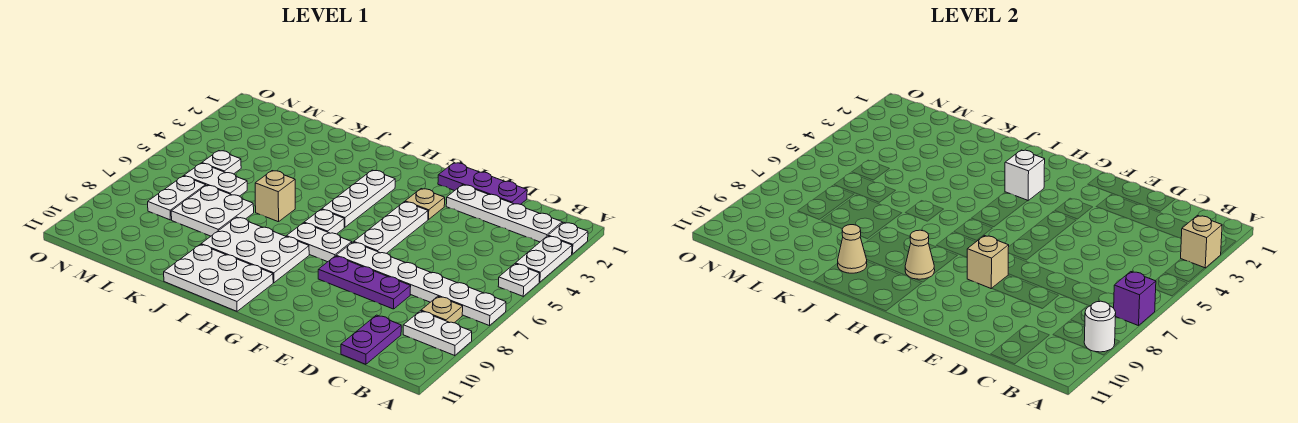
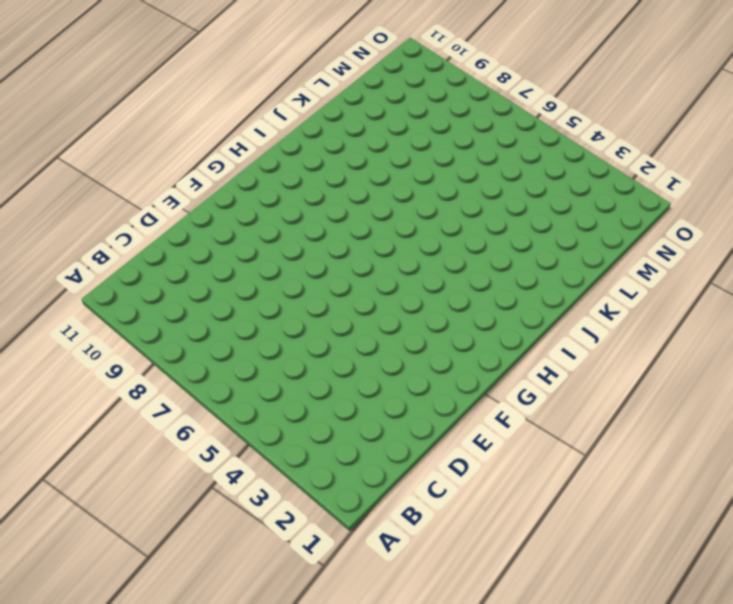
none -> white 1x1 plate [548,222,588,254]
none -> white 1x2 plate [515,236,572,282]
none -> white 1x1 plate [498,264,540,296]

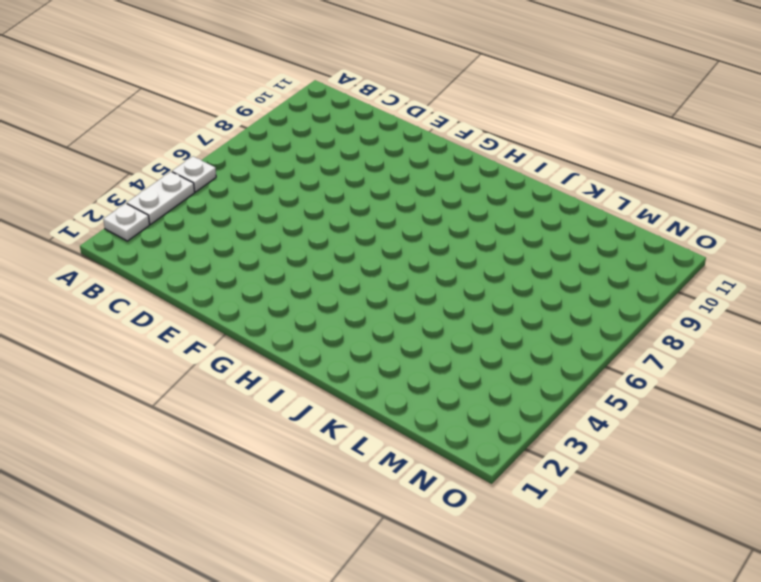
none -> white 1x6 plate [336,242,506,326]
none -> white 1x2 plate [403,311,472,356]
none -> white 1x4 plate [446,185,562,242]

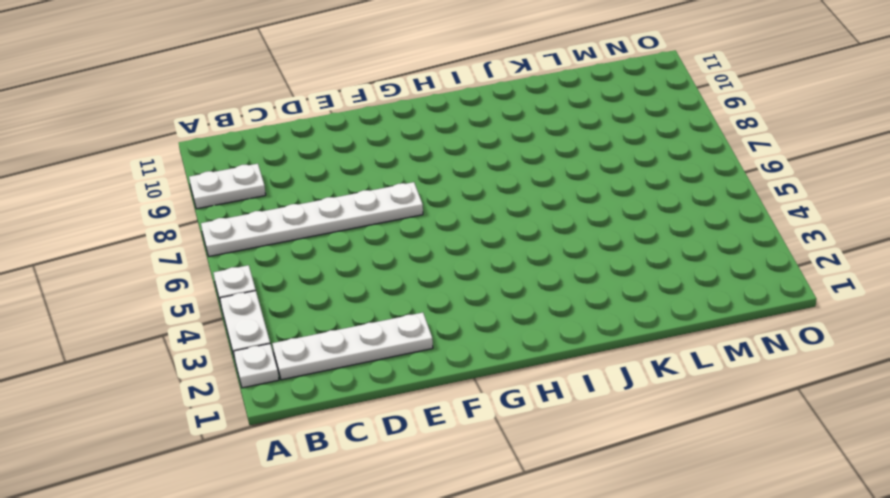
none -> tan 1x1 plate [421,296,463,323]
none -> purple 1x2 plate [341,315,401,364]
none -> purple 1x3 plate [438,163,527,204]

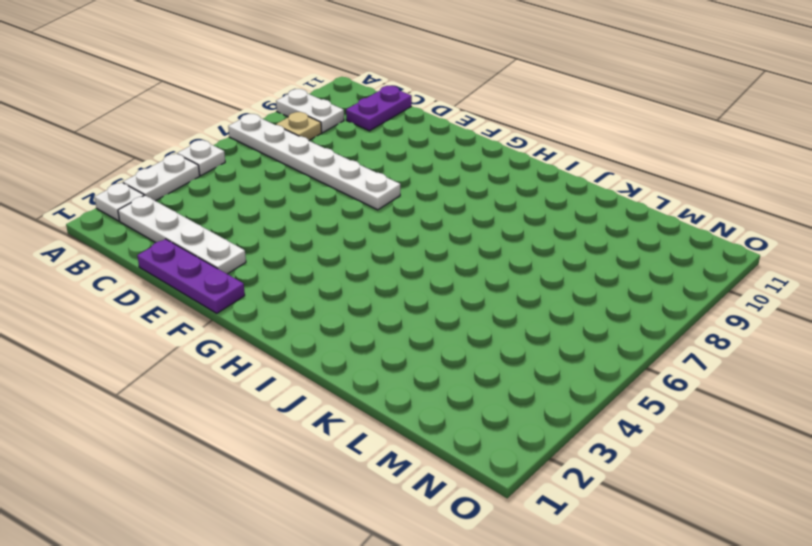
none -> purple 1x3 plate [318,256,411,309]
none -> tan 1x1 plate [405,189,445,219]
none -> white 1x3 plate [354,202,428,253]

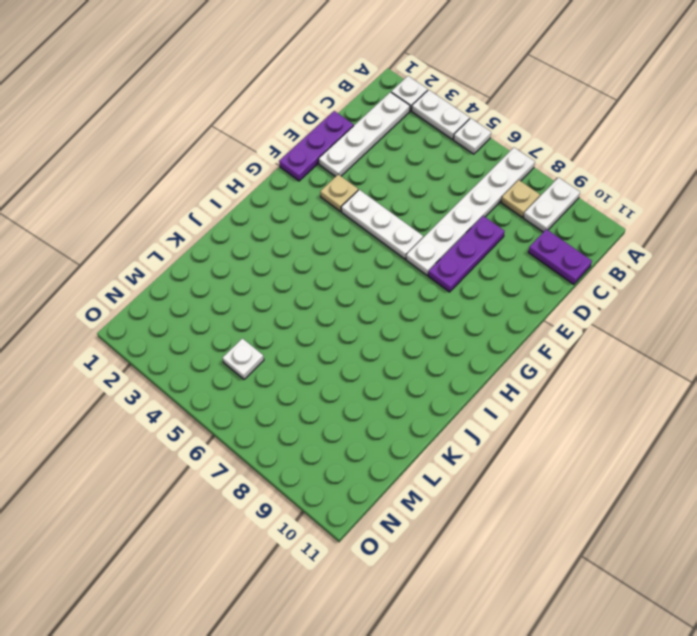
none -> white 1x2 plate [286,223,352,262]
none -> white 1x3 plate [322,170,395,227]
none -> white 1x1 plate [304,209,344,234]

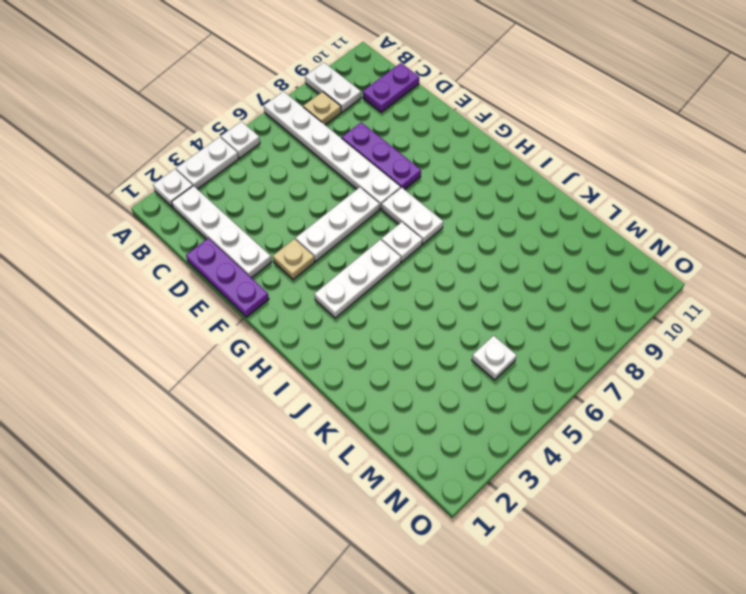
none -> white 2x3 plate [201,217,309,283]
none -> white 2x3 plate [164,244,273,311]
none -> tan 1x1 brick [255,171,295,222]

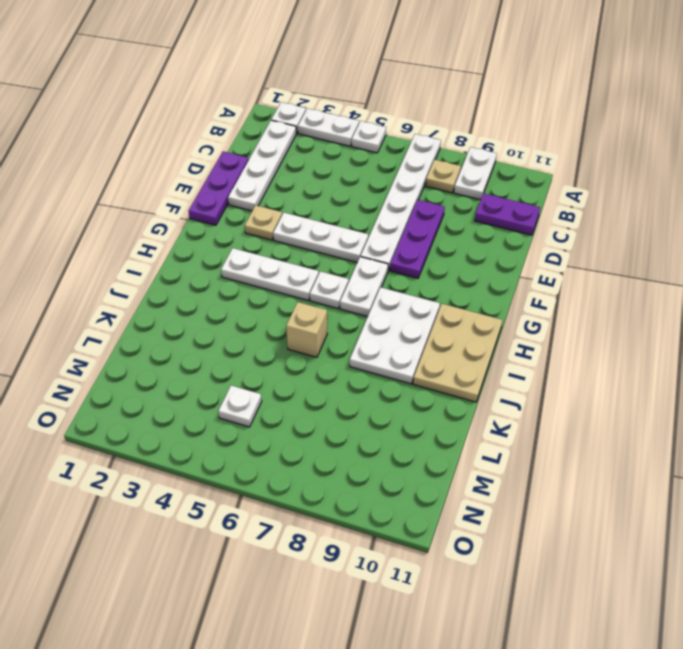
tan 2x3 plate [413,304,502,402] -> white 2x3 plate [164,244,273,311]
none -> white 2x2 plate [171,185,254,236]
none -> white 1x2 plate [184,163,247,196]
none -> white 1x2 plate [148,176,206,220]

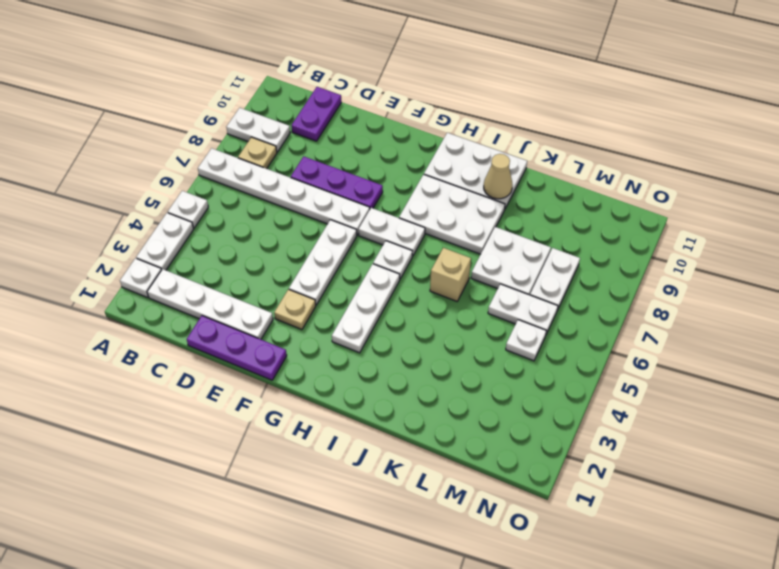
none -> tan 1x1 brick [1181,216,1222,268]
none -> purple 1x1 brick [1114,272,1156,326]
none -> white 1x1 round brick [1084,301,1116,352]

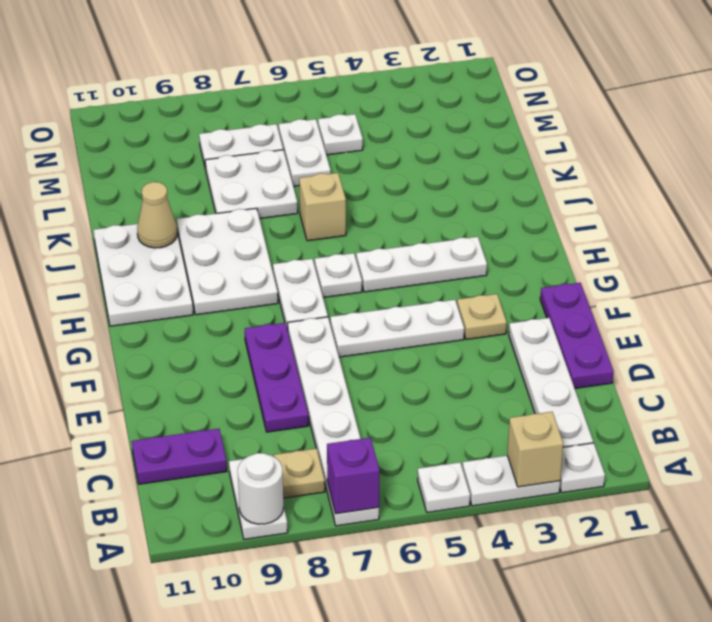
none -> tan 1x1 brick [967,236,1009,289]
none -> white 1x1 brick [1005,150,1045,201]
none -> tan 1x1 cone [905,230,935,279]

